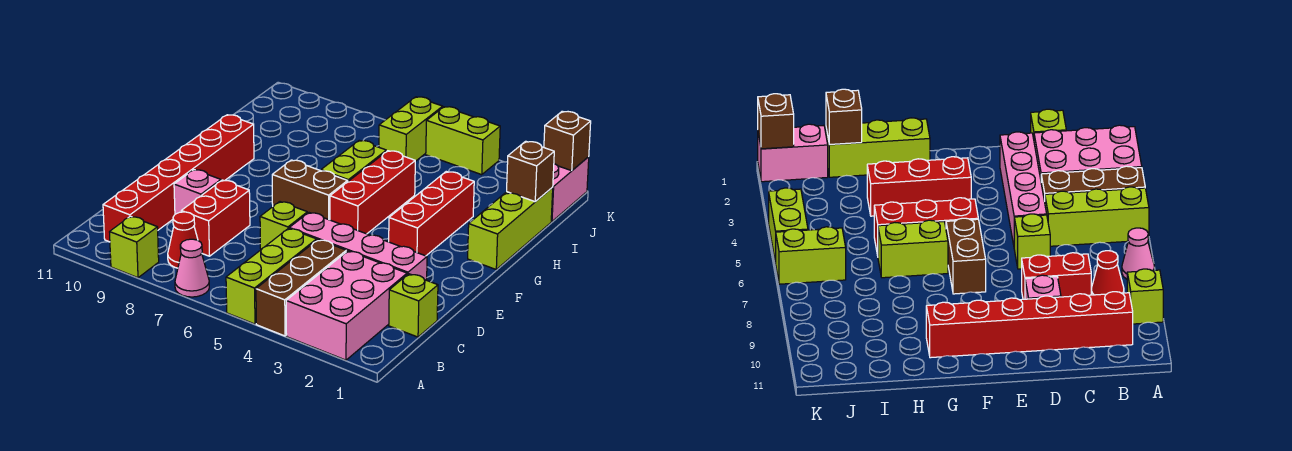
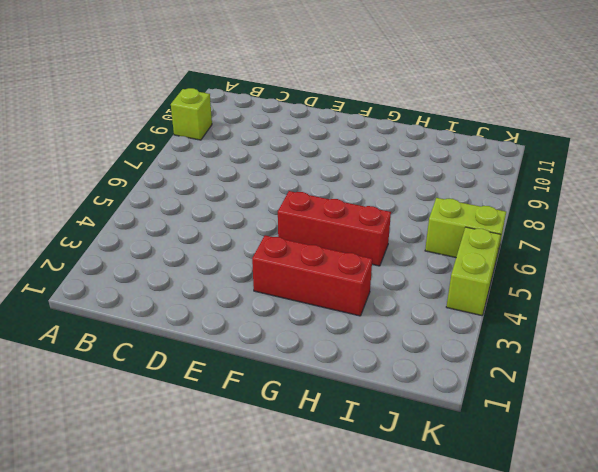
none -> pink 2x3 brick [286,251,407,360]
none -> brown 1x3 brick [256,240,346,336]
none -> lime 1x3 brick [226,228,317,324]

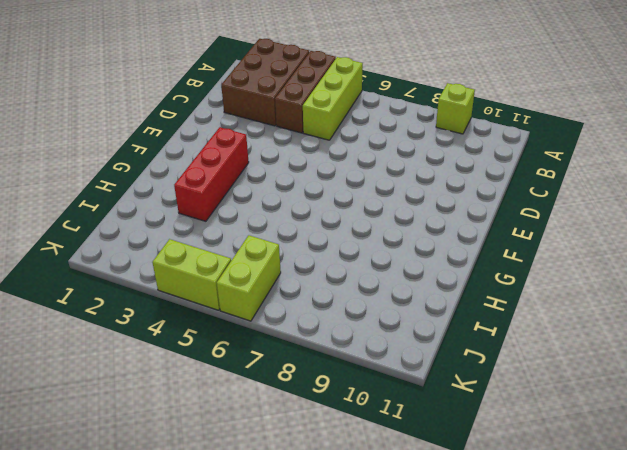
brown 2x3 brick [221,39,309,126] -> pink 2x3 brick [286,251,407,360]
none -> pink 1x1 cone [175,239,209,297]
none -> red 1x1 cone [168,212,198,268]
none -> red 1x6 brick [103,115,254,242]

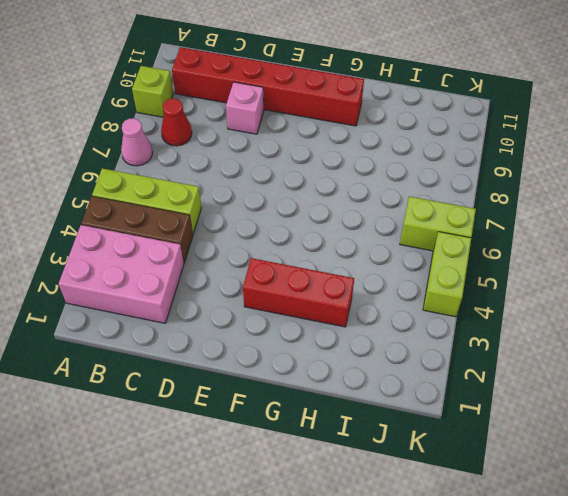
none -> lime 1x1 brick [389,274,438,337]
none -> red 1x2 brick [181,180,250,256]
none -> pink 1x4 brick [289,213,427,280]

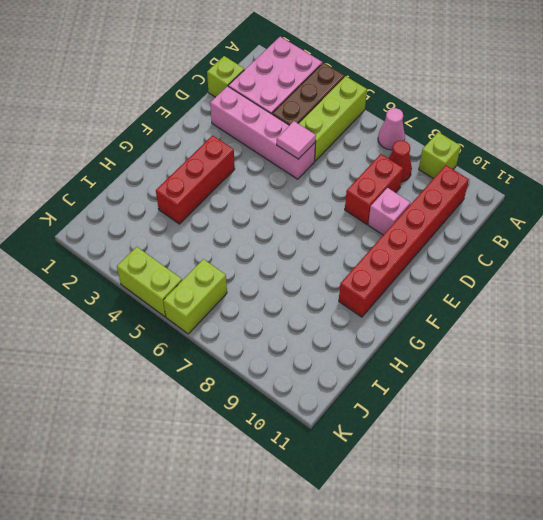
pink 1x1 tile [277,121,316,159] -> none
none -> lime 1x1 brick [260,202,307,249]
none -> red 1x3 brick [330,151,415,234]
none -> brown 1x2 brick [272,160,348,220]

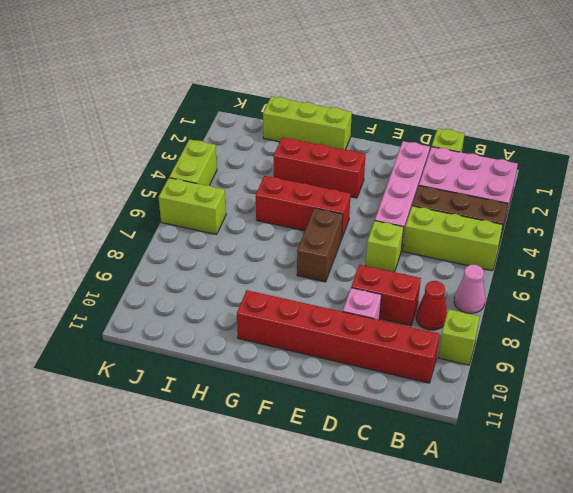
none -> lime 1x2 brick [321,140,386,181]
none -> pink 1x2 brick [551,157,589,221]
none -> brown 1x1 brick [507,141,554,202]

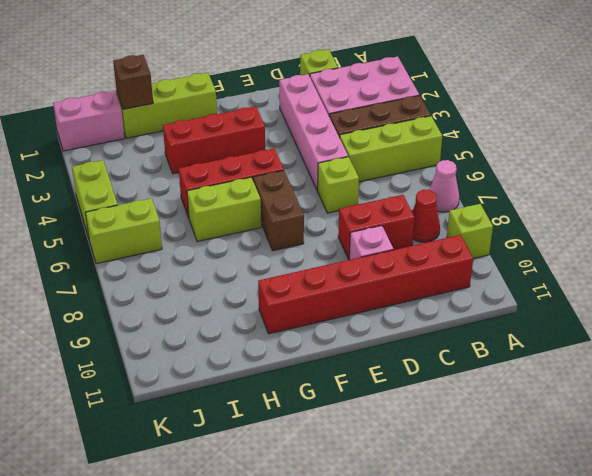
none -> brown 1x1 brick [544,111,591,171]

